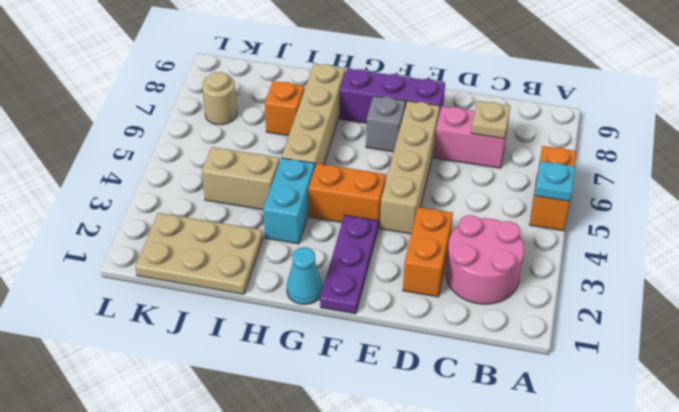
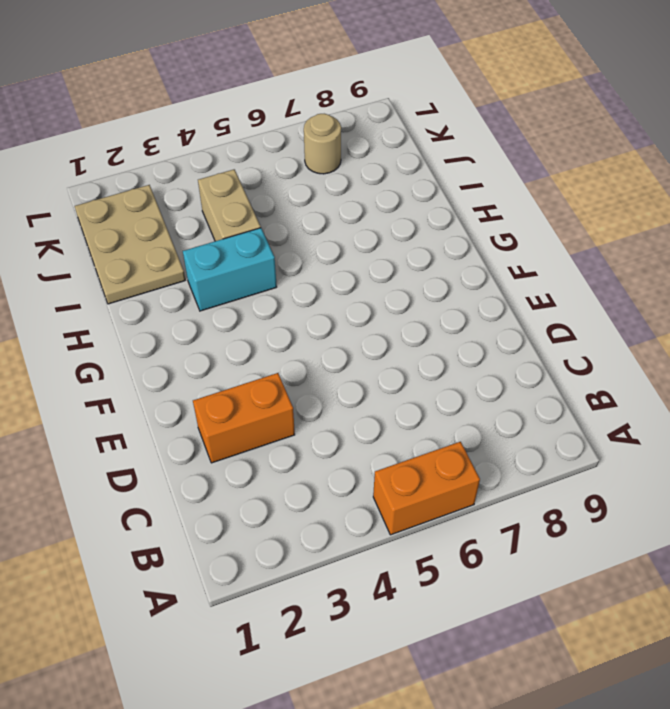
none -> pink 2x2 round brick [446,215,524,304]
none -> pink 1x2 brick [434,106,508,168]
none -> tan 1x4 brick [380,101,440,234]

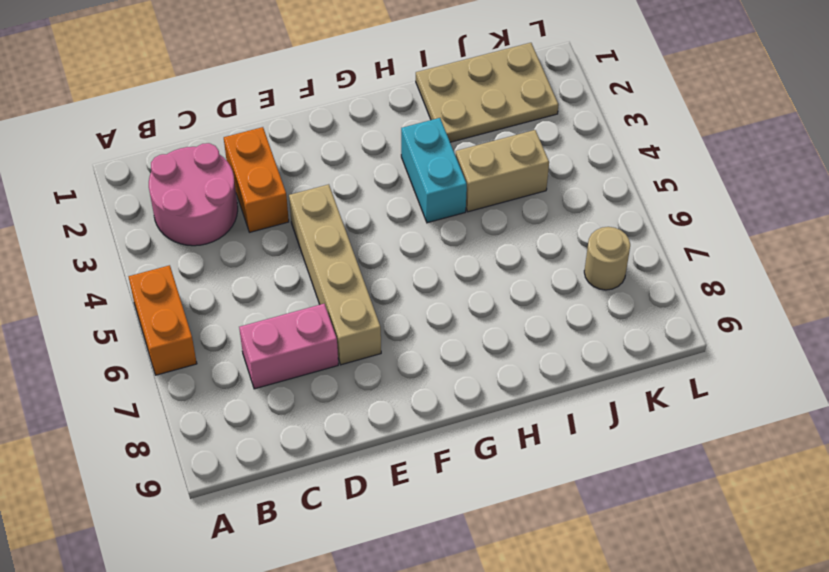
none -> purple 1x3 brick [340,69,445,123]
none -> purple 1x3 plate [320,215,378,314]
none -> orange 1x2 brick [308,163,386,227]

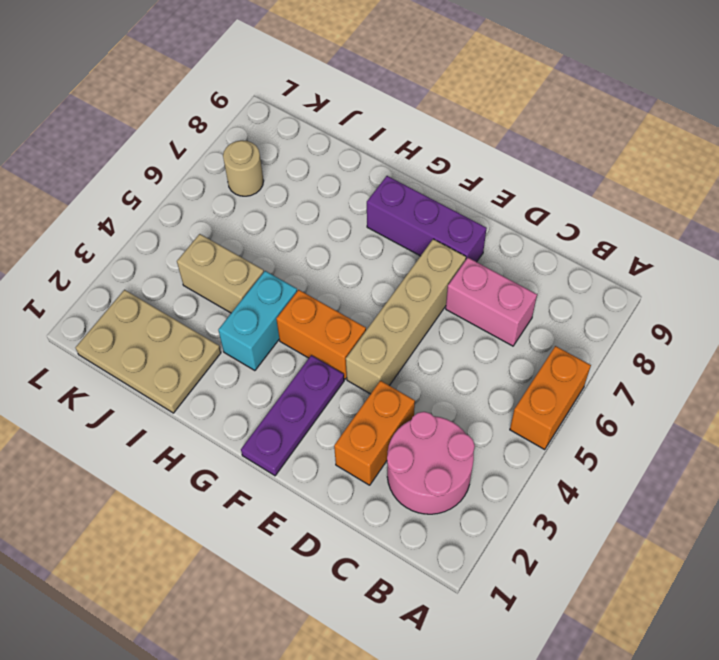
none -> grey 1x1 brick [366,96,405,152]
none -> cyan 1x1 cone [287,247,323,304]
none -> tan 1x4 brick [281,64,345,166]

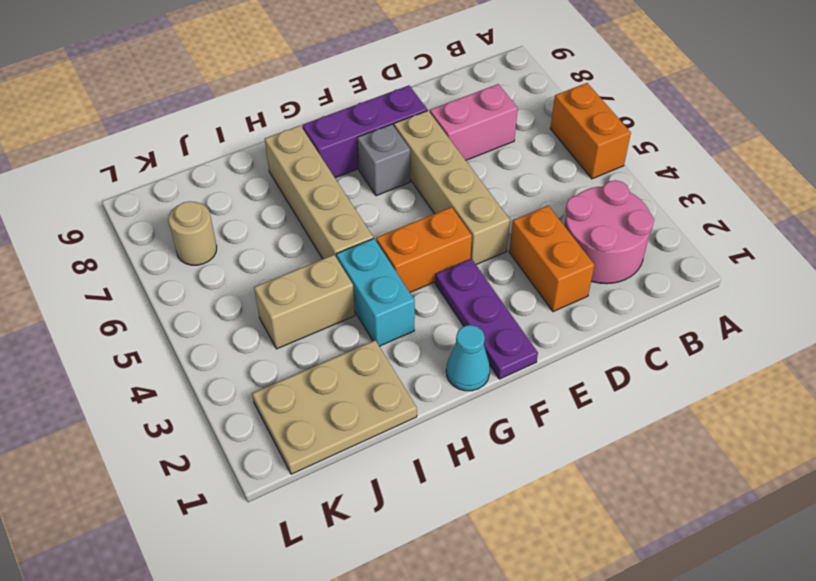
none -> orange 1x1 brick [265,81,305,136]
none -> cyan 1x1 plate [535,161,575,201]
none -> tan 1x1 plate [471,101,510,139]

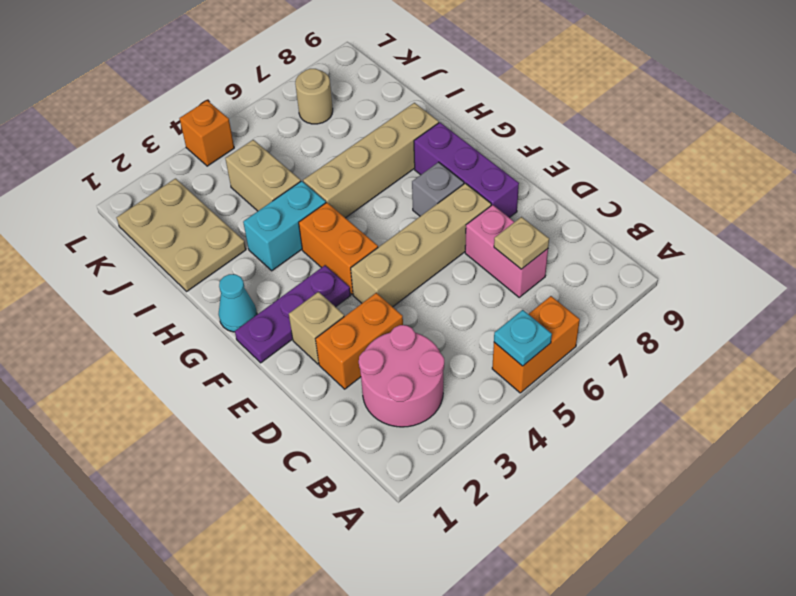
tan 1x1 brick [289,292,344,364] -> none
orange 1x1 brick [180,100,234,166] -> orange 1x1 brick moved to [265,81,305,136]

